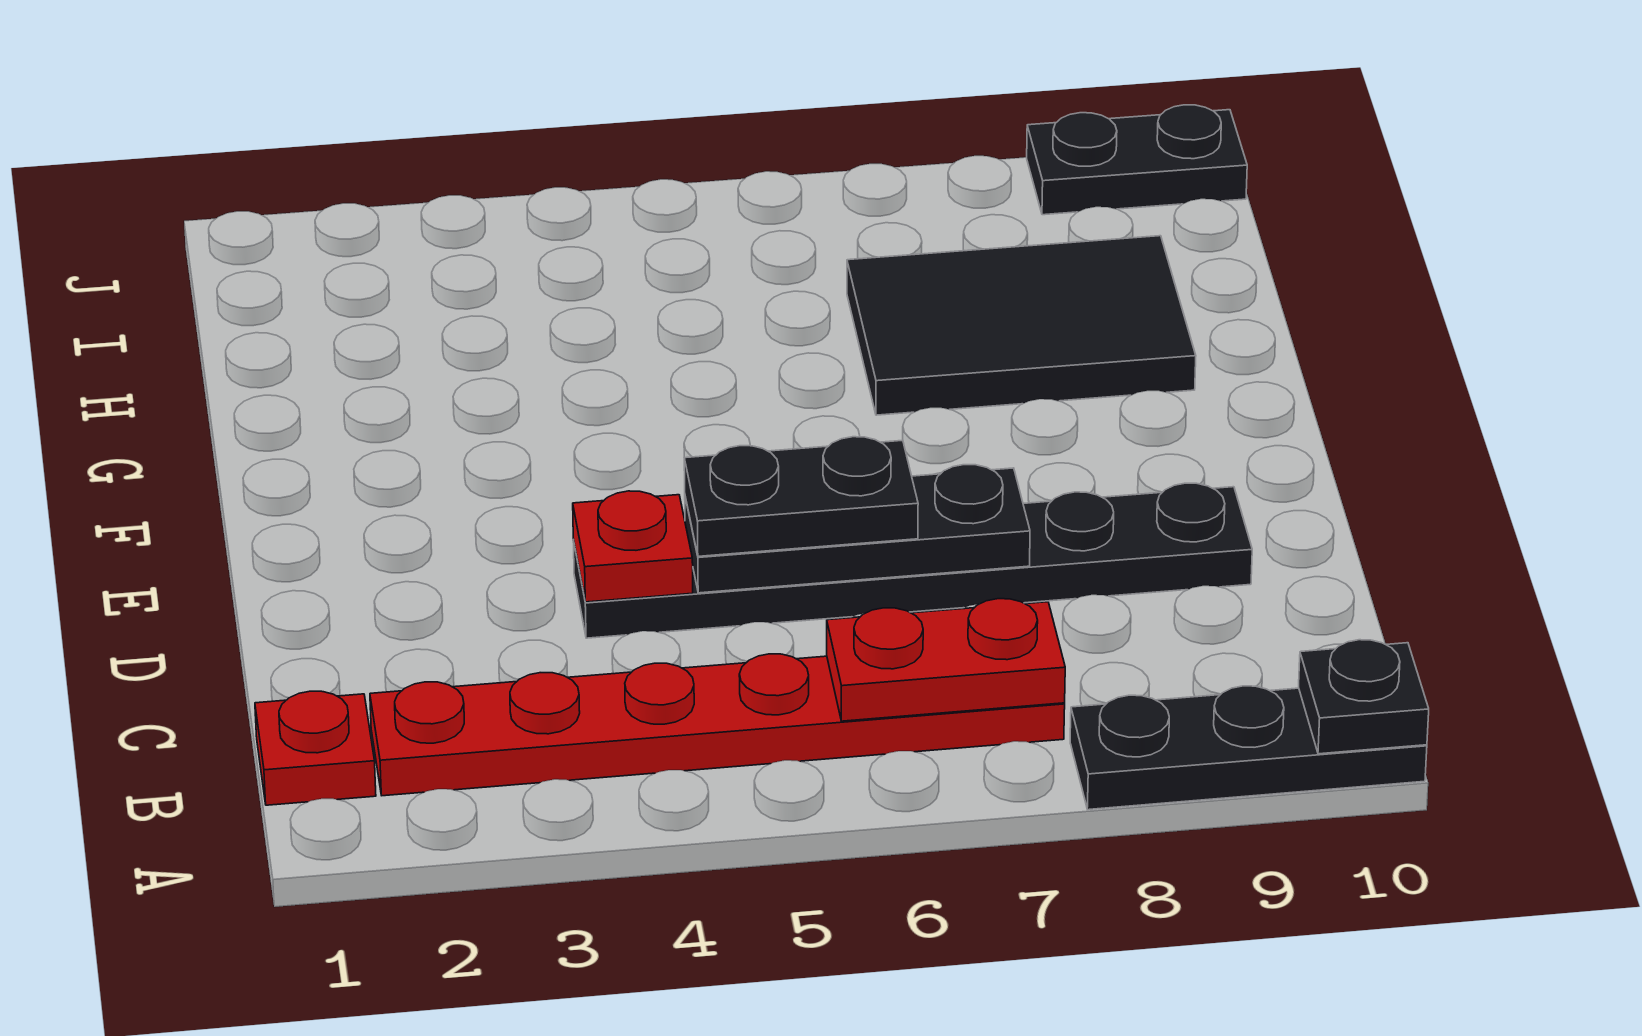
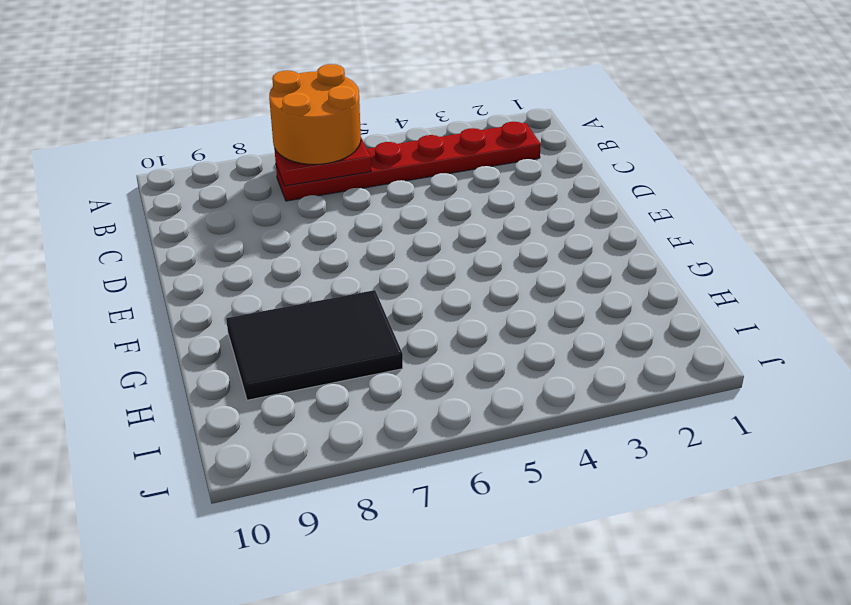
orange 2x2 round brick [269,64,361,164] -> none
none -> black 1x3 plate [1070,686,1427,810]
none -> red 1x1 plate [255,691,376,805]

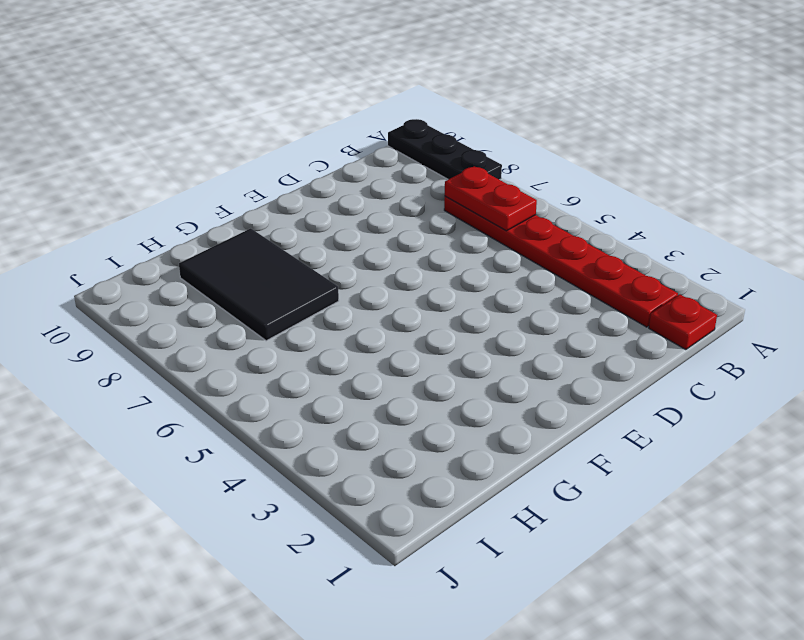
none -> black 1x6 plate [573,483,1252,638]
none -> black 1x2 plate [1027,105,1247,215]

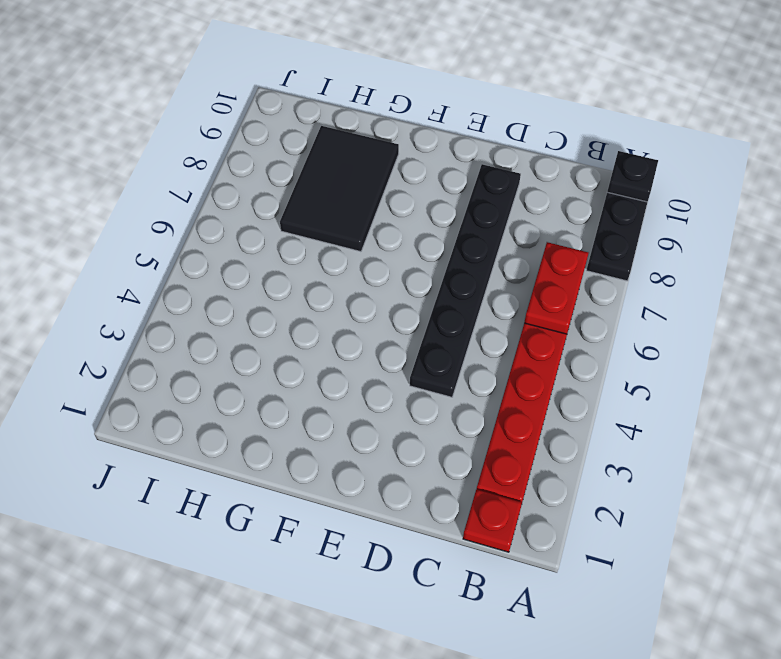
none -> black 1x2 plate [1027,105,1247,215]
none -> red 1x1 plate [573,491,693,602]

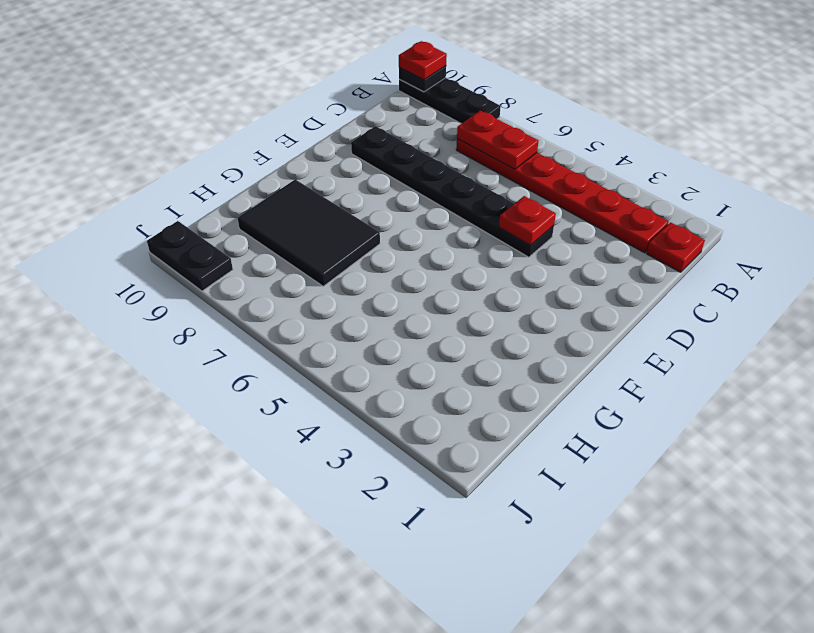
red 1x1 plate [399,41,447,80] -> none
none -> black 1x3 plate [685,465,1030,593]
none -> black 1x2 plate [684,437,918,556]

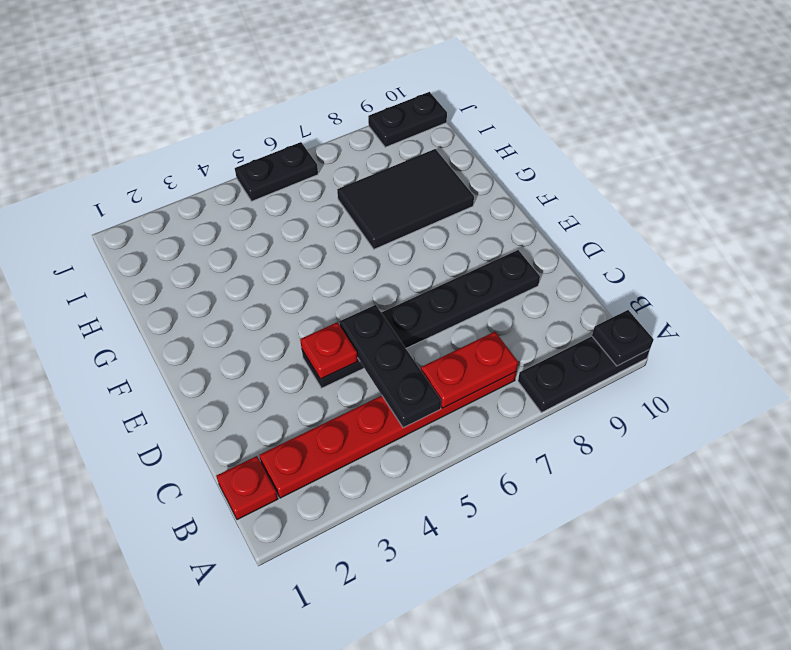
black 1x3 plate [339,305,441,428] -> black 1x3 plate turned to [685,465,1030,593]
black 1x2 plate [235,142,318,201] -> black 1x2 plate moved to [684,437,918,556]

